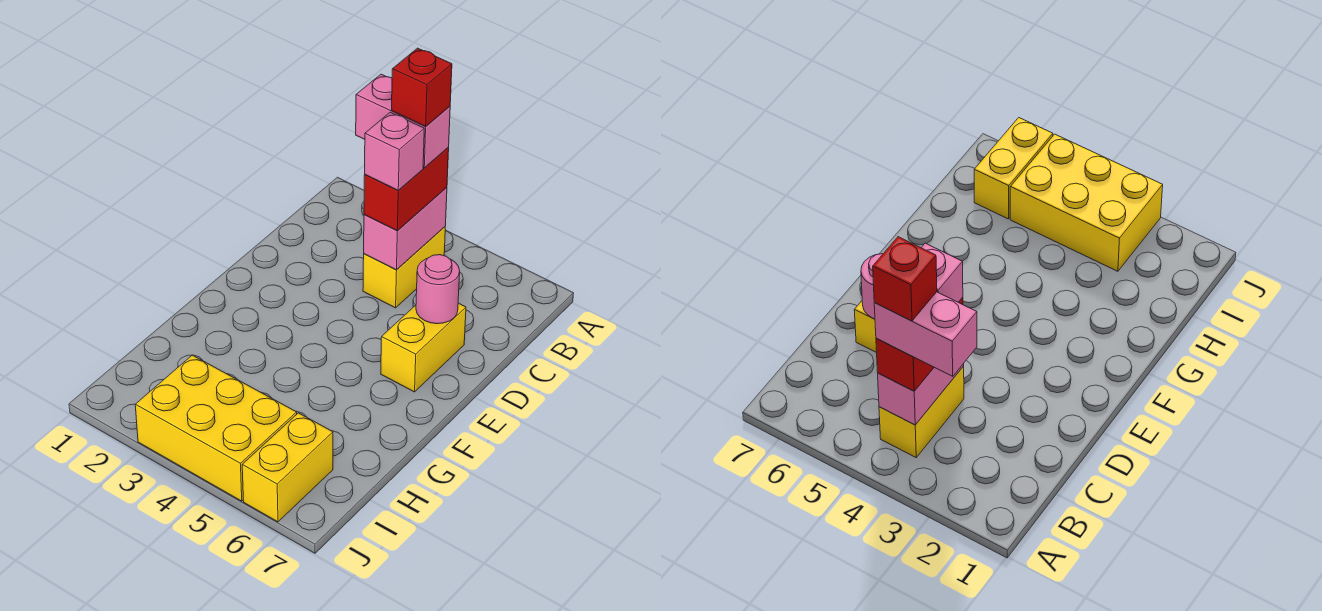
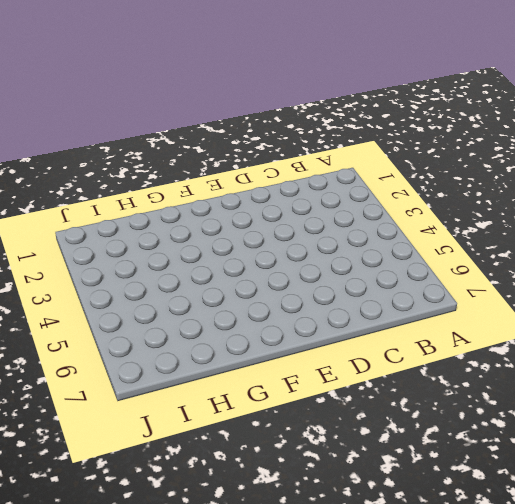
none -> yellow 1x2 brick [363,227,445,308]
none -> yellow 1x2 brick [381,303,466,392]

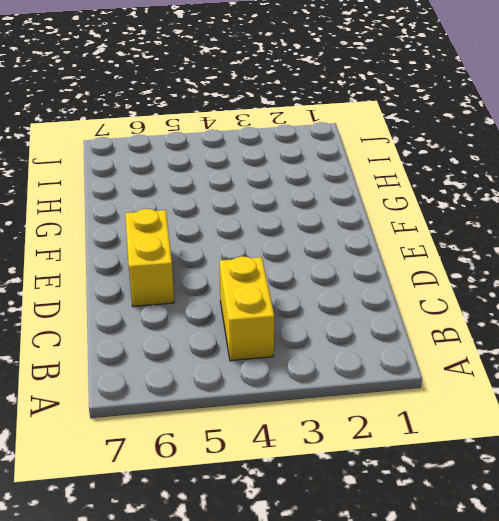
none -> yellow 2x3 brick [135,355,297,501]
none -> yellow 1x2 brick [242,413,333,522]

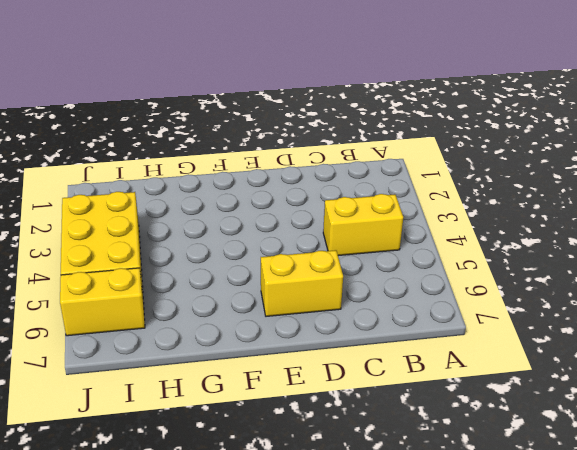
none -> pink 1x2 brick [364,187,447,270]
none -> pink 1x1 round brick [416,255,460,324]

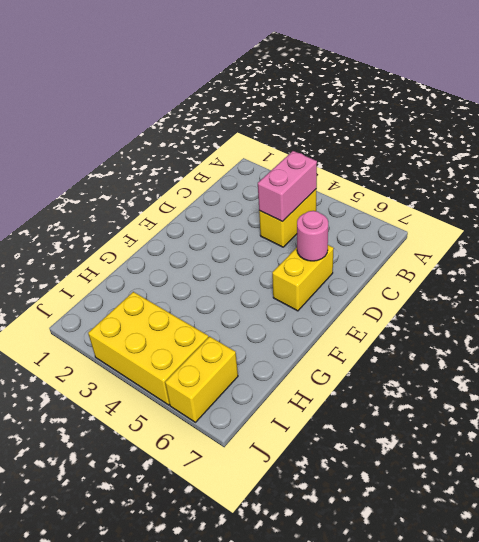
none -> red 1x2 brick [364,148,449,231]
none -> pink 1x2 brick [356,74,450,168]

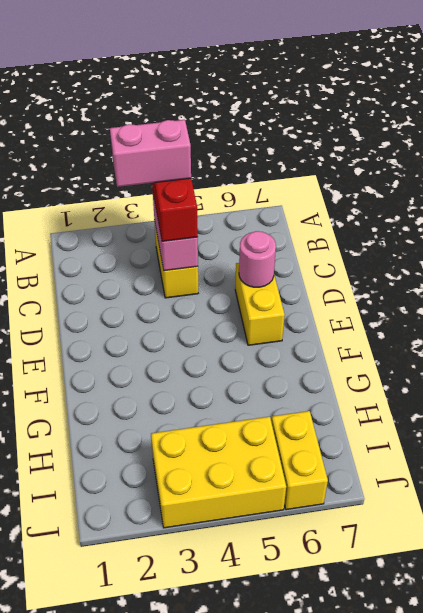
none -> pink 1x1 brick [365,112,424,190]
none -> red 1x1 brick [392,48,452,126]

